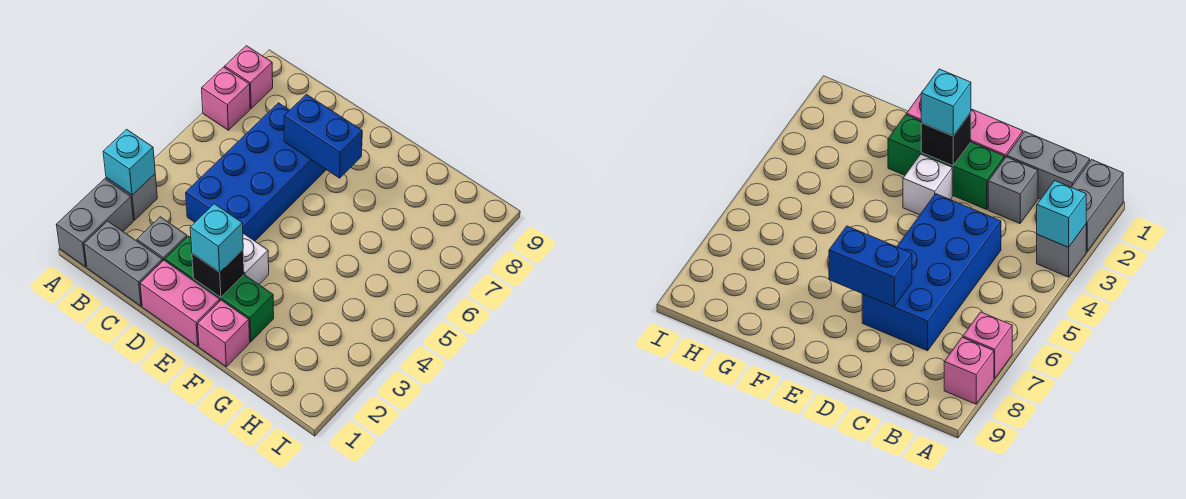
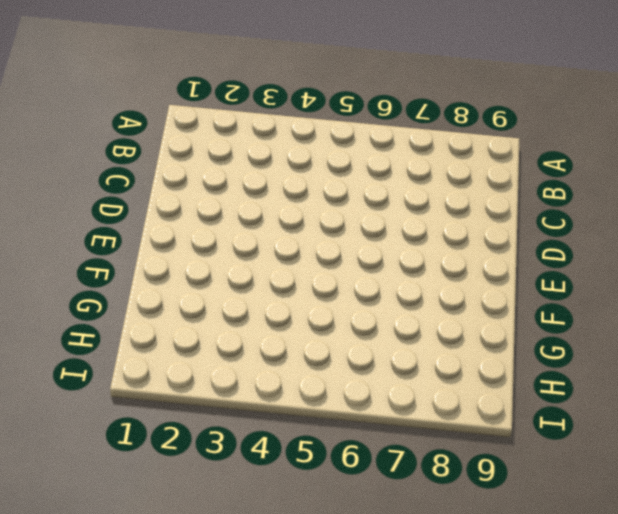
none -> grey 1x2 brick [56,179,133,267]
none -> grey 1x1 brick [106,174,157,220]
none -> pink 1x1 brick [202,67,250,130]

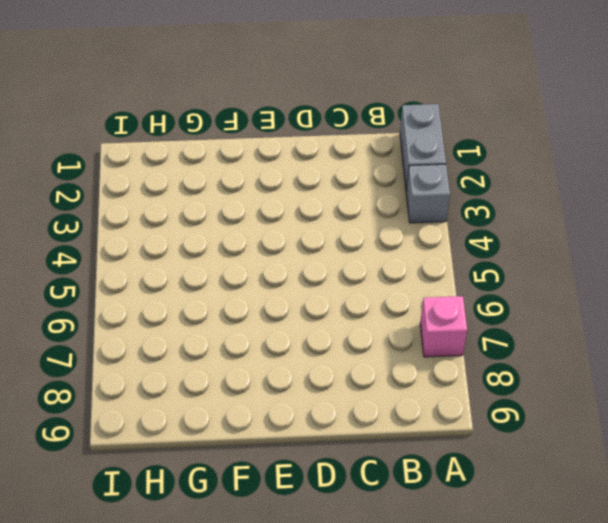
none -> pink 1x1 brick [225,46,273,108]
none -> grey 1x2 brick [84,221,163,306]
none -> grey 1x1 brick [137,217,187,260]

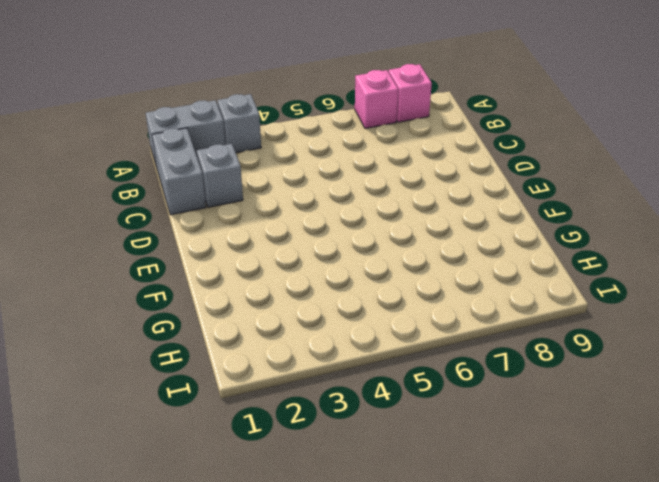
none -> blue 2x4 brick [186,103,326,241]
none -> pink 1x2 brick [140,260,220,346]
none -> green 1x3 brick [165,236,274,342]

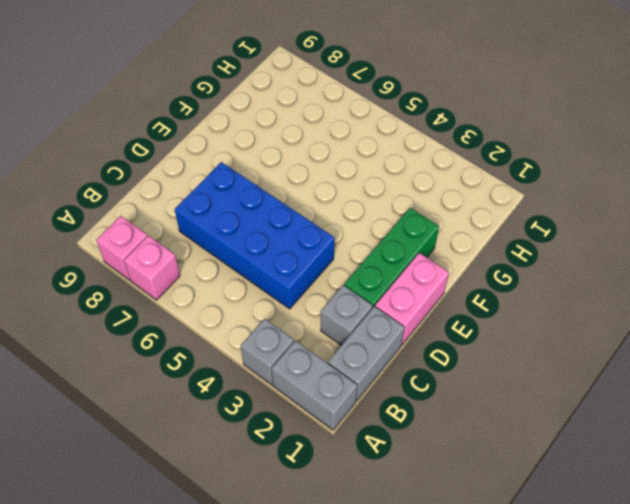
none -> white 1x1 brick [243,233,269,284]
none -> pink 1x1 brick [198,300,250,367]
none -> cyan 1x1 brick [103,129,155,195]

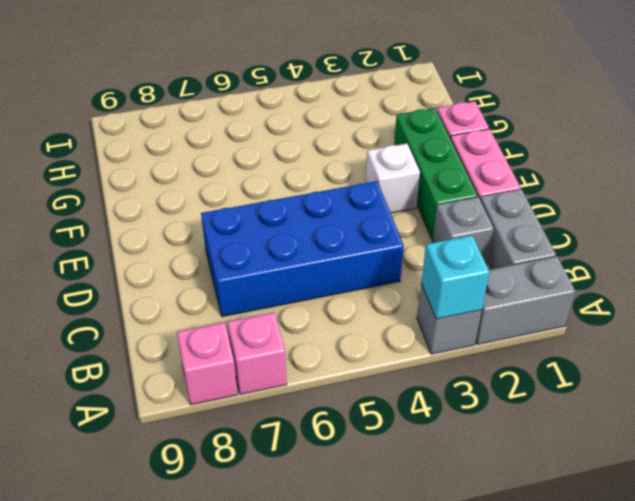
none -> blue 1x2 brick [284,94,362,178]
none -> black 1x1 brick [192,250,244,297]
none -> cyan 1x1 brick [190,204,243,272]

